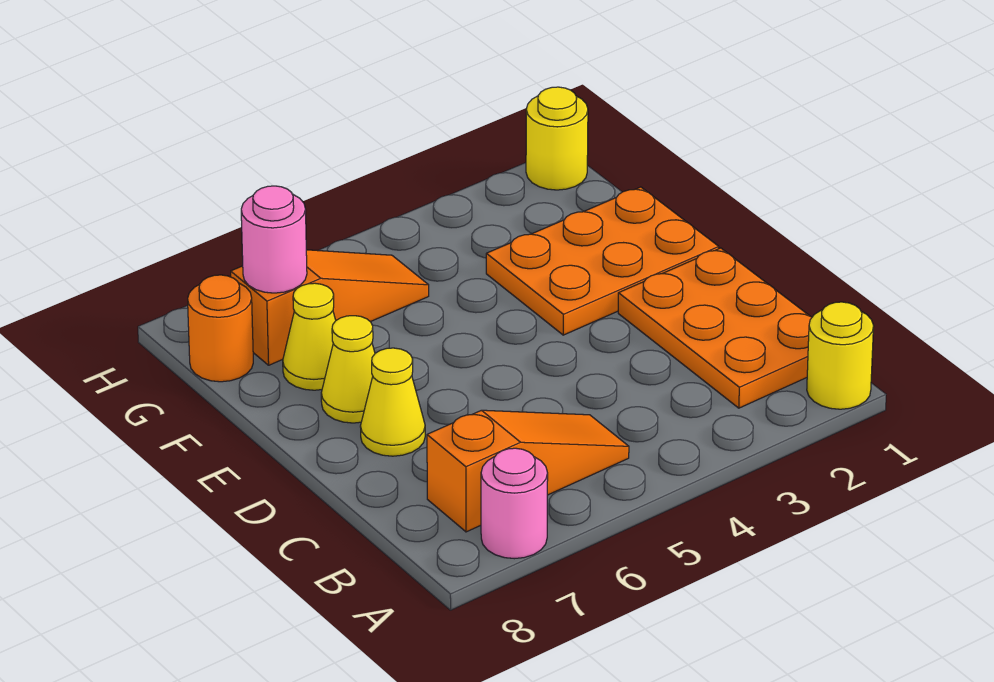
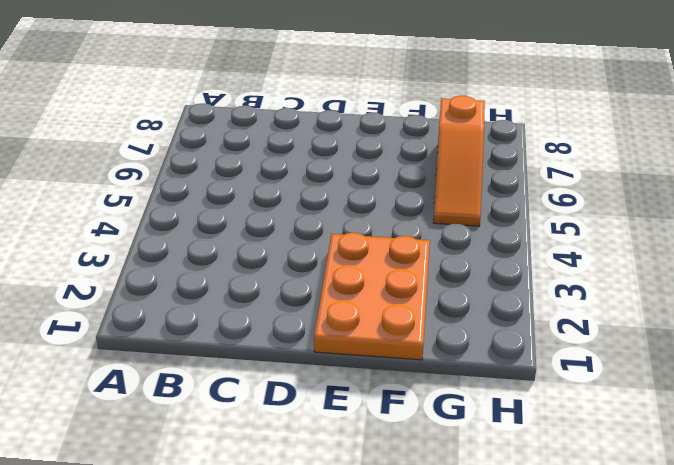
none -> yellow 1x1 round brick [807,302,874,409]
none -> pink 1x1 round brick [481,448,548,559]
none -> orange 2x3 plate [618,248,812,408]

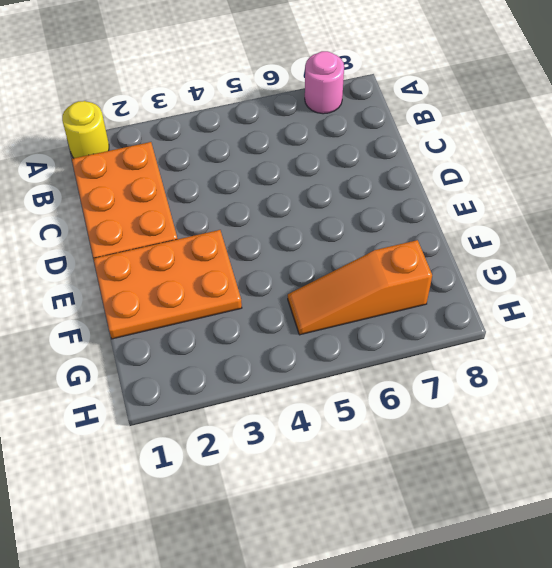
none -> orange 1x3 slope [427,410,629,532]
none -> yellow 1x1 cone [360,348,425,456]
none -> yellow 1x1 cone [321,316,375,423]

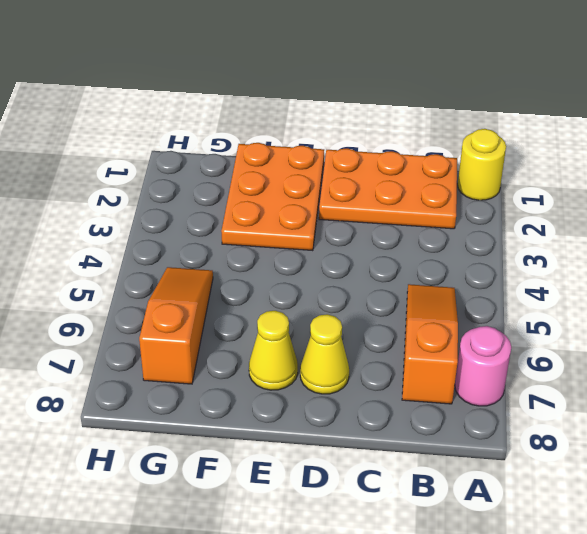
none -> yellow 1x1 cone [283,283,336,390]
none -> orange 1x1 round brick [188,275,253,382]
none -> yellow 1x1 round brick [526,87,588,190]

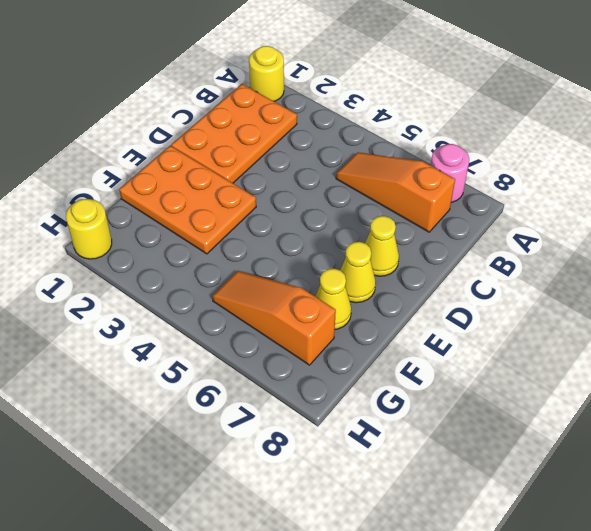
none -> orange 1x1 round brick [188,275,253,382]
none -> pink 1x1 round brick [241,186,307,293]

